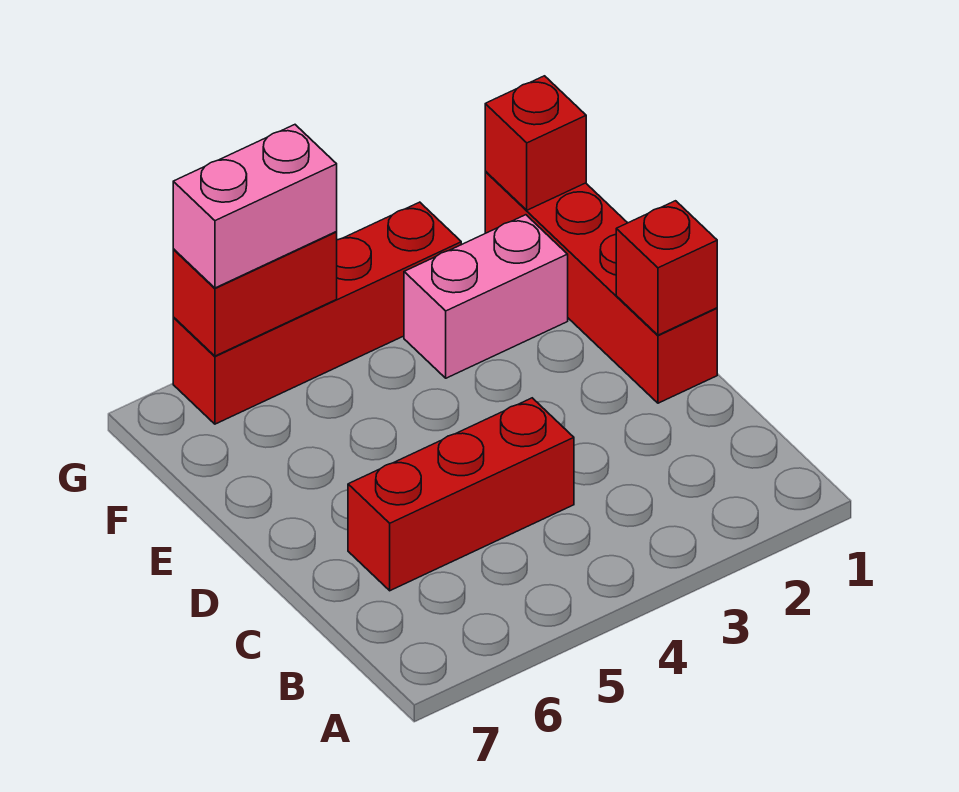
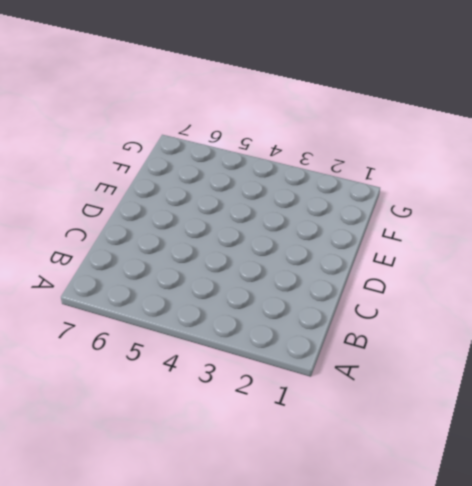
none -> red 1x3 brick [348,398,574,591]
none -> red 1x4 brick [485,171,717,403]

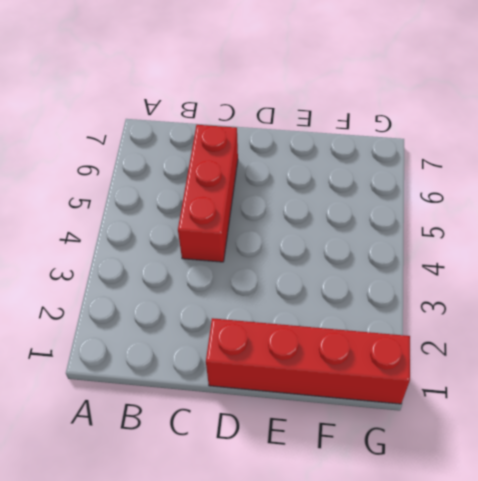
none -> pink 1x2 brick [404,215,568,378]
none -> red 1x4 brick [173,202,461,424]

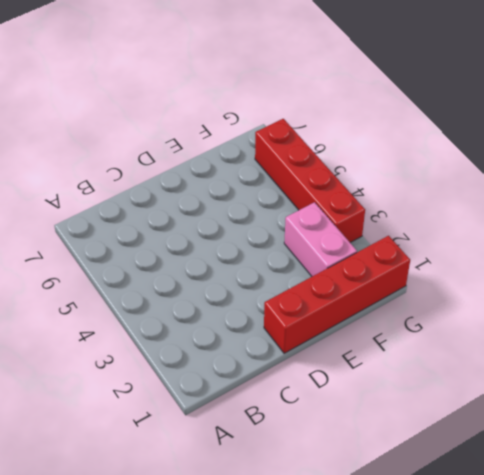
none -> red 1x3 brick [348,398,574,591]
none -> red 1x1 brick [616,201,717,335]

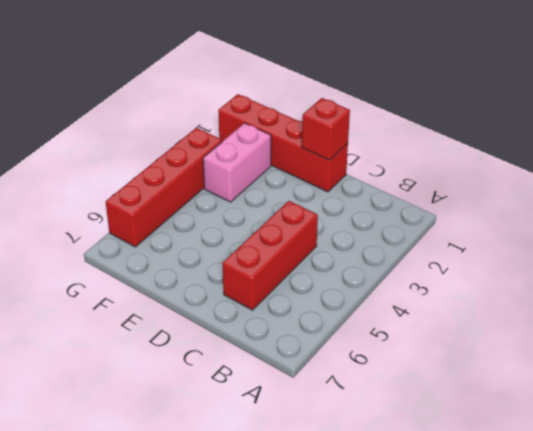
none -> red 1x1 brick [485,76,586,210]
none -> red 1x2 brick [173,232,337,356]

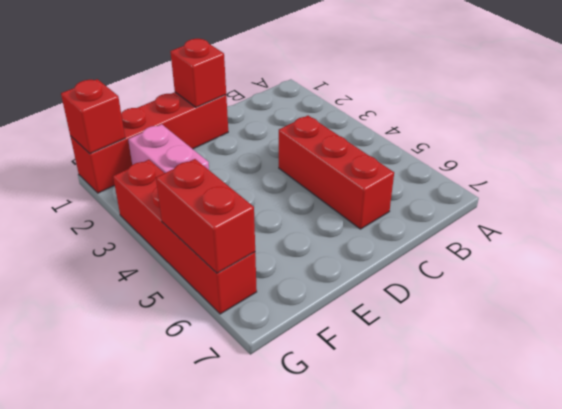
none -> pink 1x2 brick [173,125,337,288]

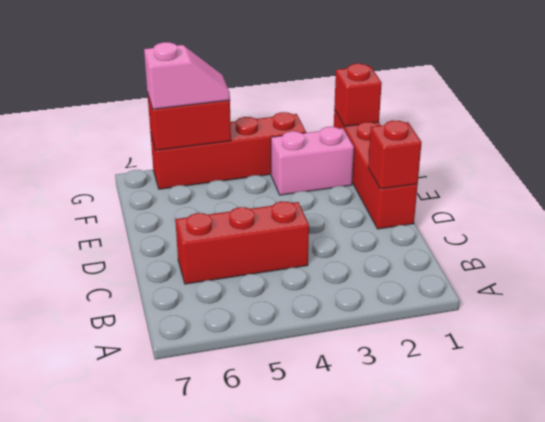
pink 1x2 slope [144,42,230,109] -> pink 1x2 brick [173,125,337,288]

